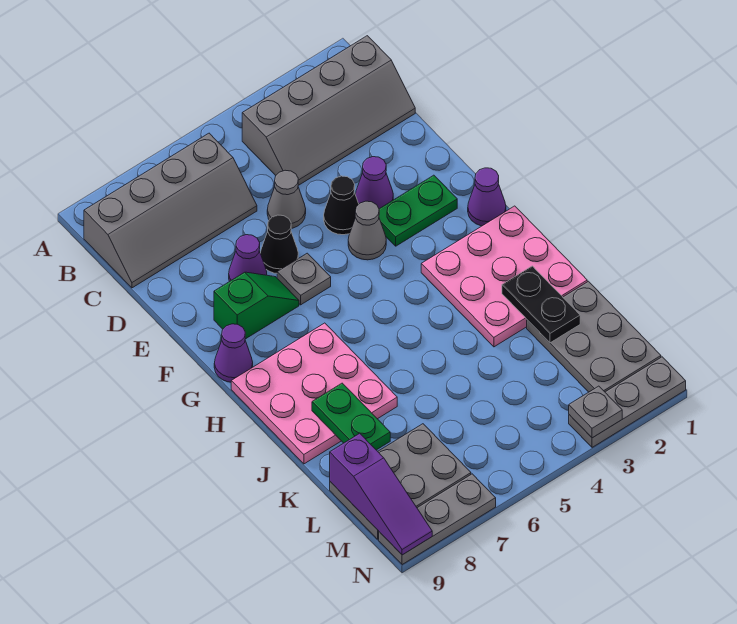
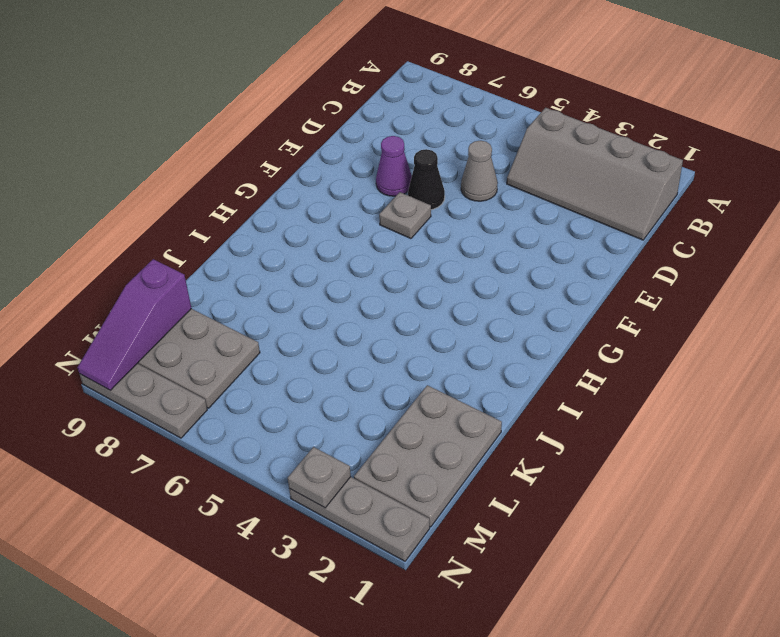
none -> grey 2x4 slope [84,133,257,288]
none -> purple 1x1 cone [355,157,393,209]
none -> black 1x1 cone [324,176,359,235]

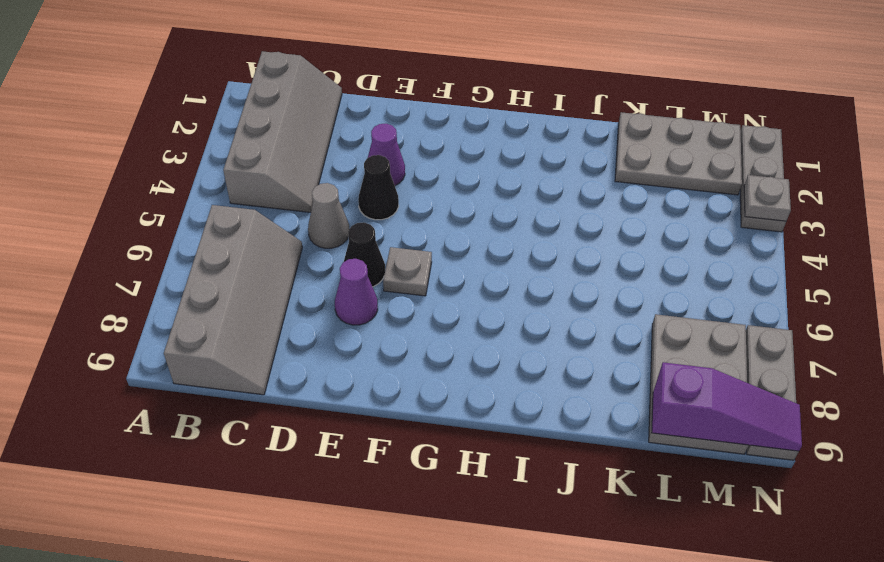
none -> green 1x2 plate [379,175,457,246]
none -> grey 1x1 cone [348,201,386,260]
none -> green 1x2 slope [214,272,299,339]

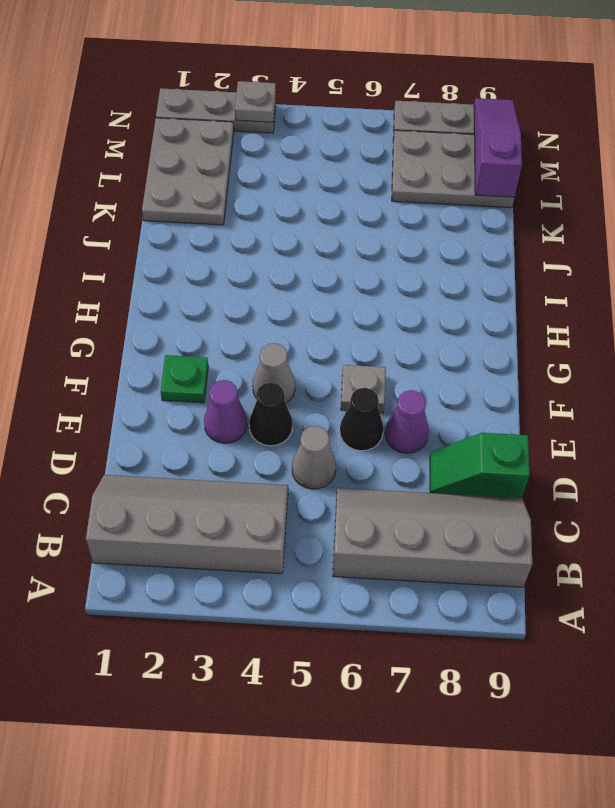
green 1x2 slope [430,433,529,498] -> green 1x2 slope moved to [214,272,299,339]
green 1x1 plate [161,355,208,403] -> green 1x2 plate [379,175,457,246]
none -> purple 1x1 cone [468,168,506,226]
none -> purple 1x1 cone [214,324,253,382]
none -> pink 3x3 plate [421,206,587,347]

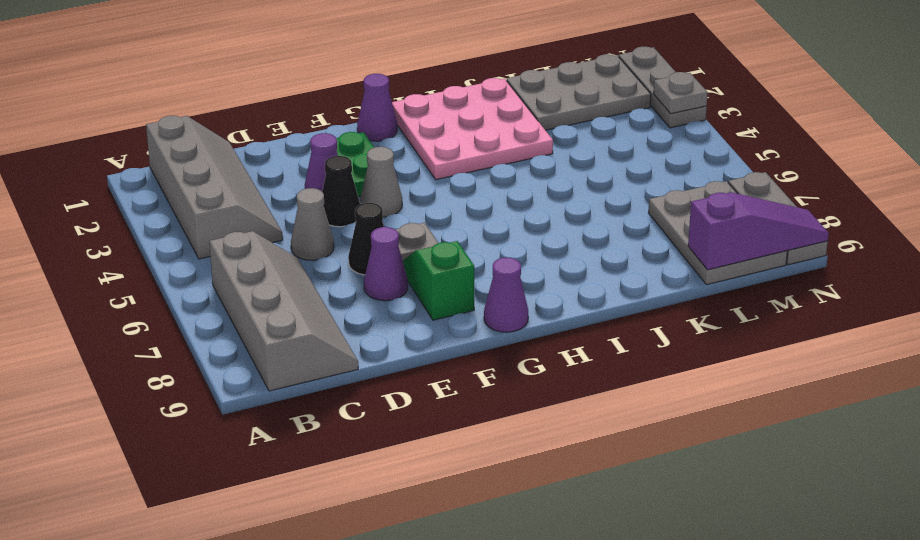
none -> pink 3x3 plate [231,323,397,464]
none -> black 1x2 plate [502,266,580,343]
none -> green 1x2 plate [312,383,390,450]

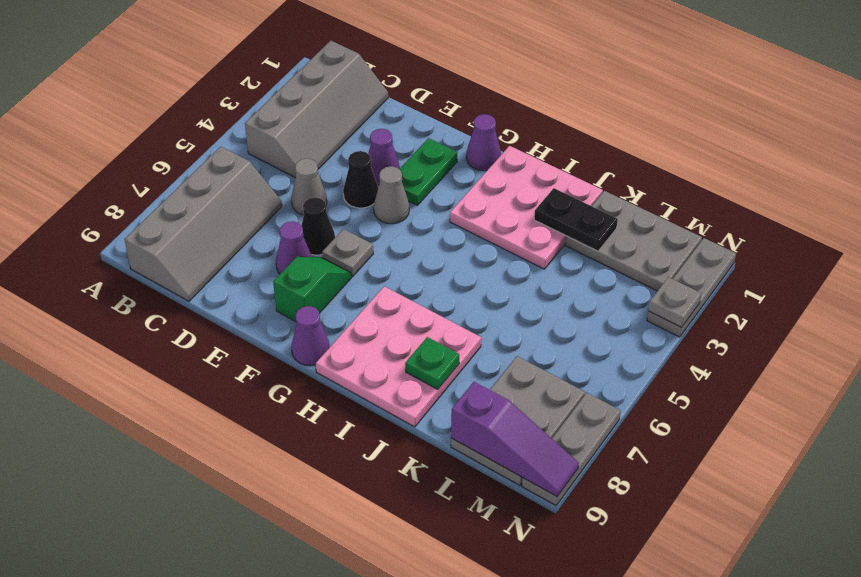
green 1x1 plate [405,337,459,389] -> green 1x2 plate [312,383,390,450]

